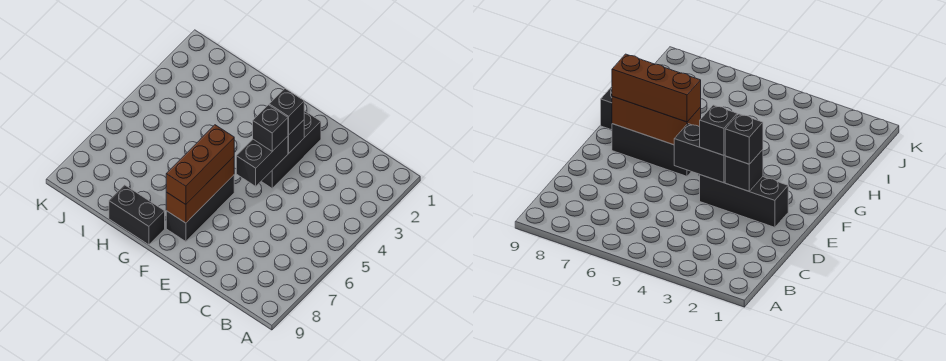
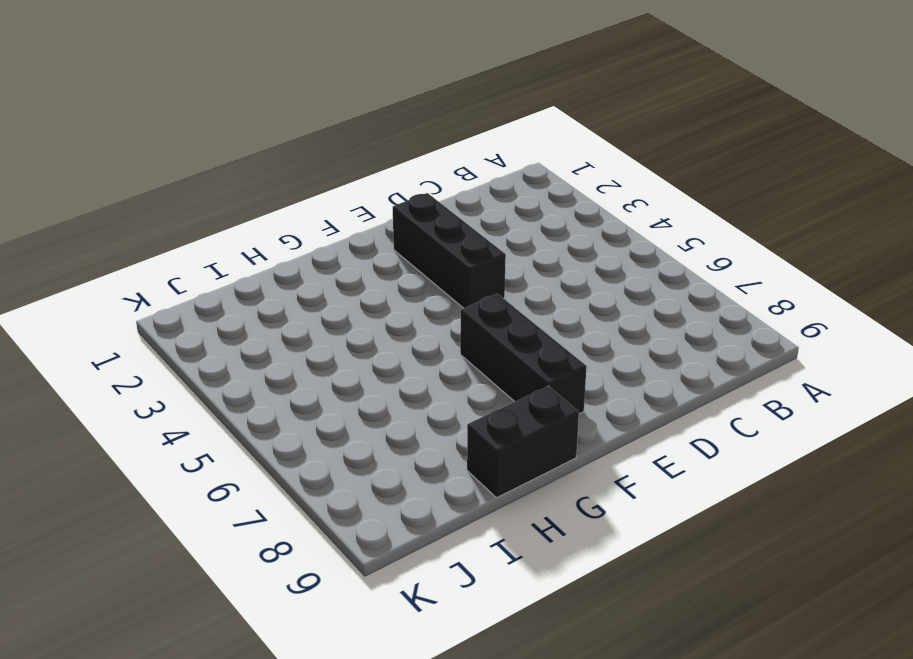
none -> black 1x1 brick [288,120,304,153]
none -> black 1x2 brick [236,136,288,186]

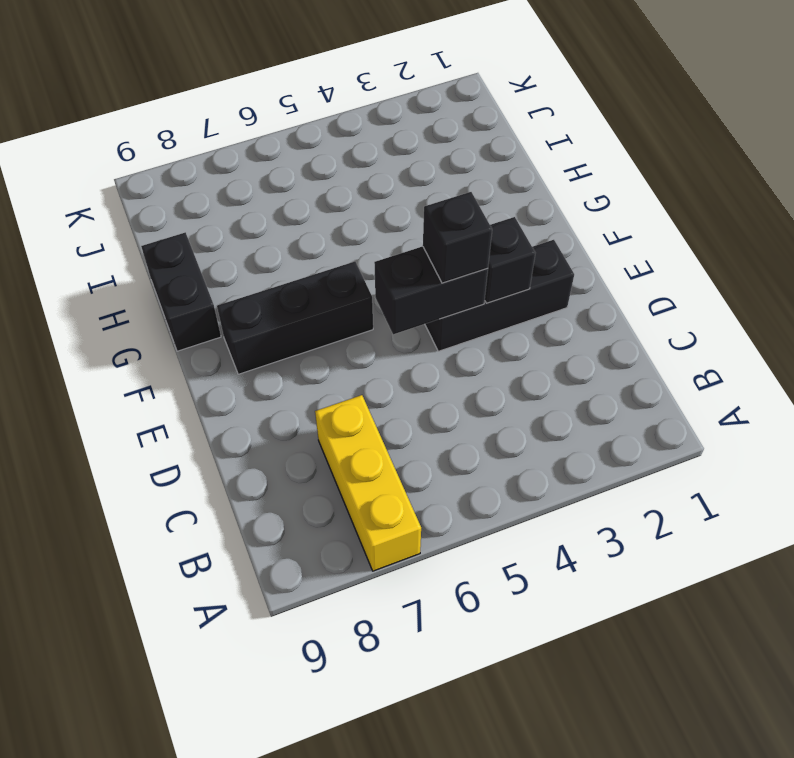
yellow 1x3 brick [315,395,421,571] -> none
none -> brown 1x3 brick [166,157,234,223]
none -> black 1x1 brick [269,89,304,135]

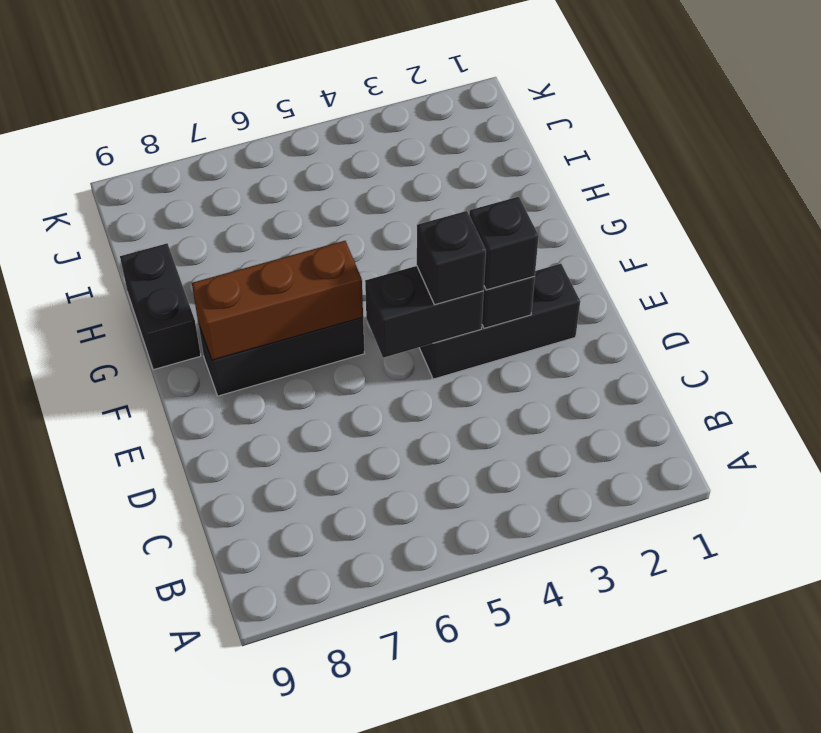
none -> brown 1x3 brick [166,125,234,204]

